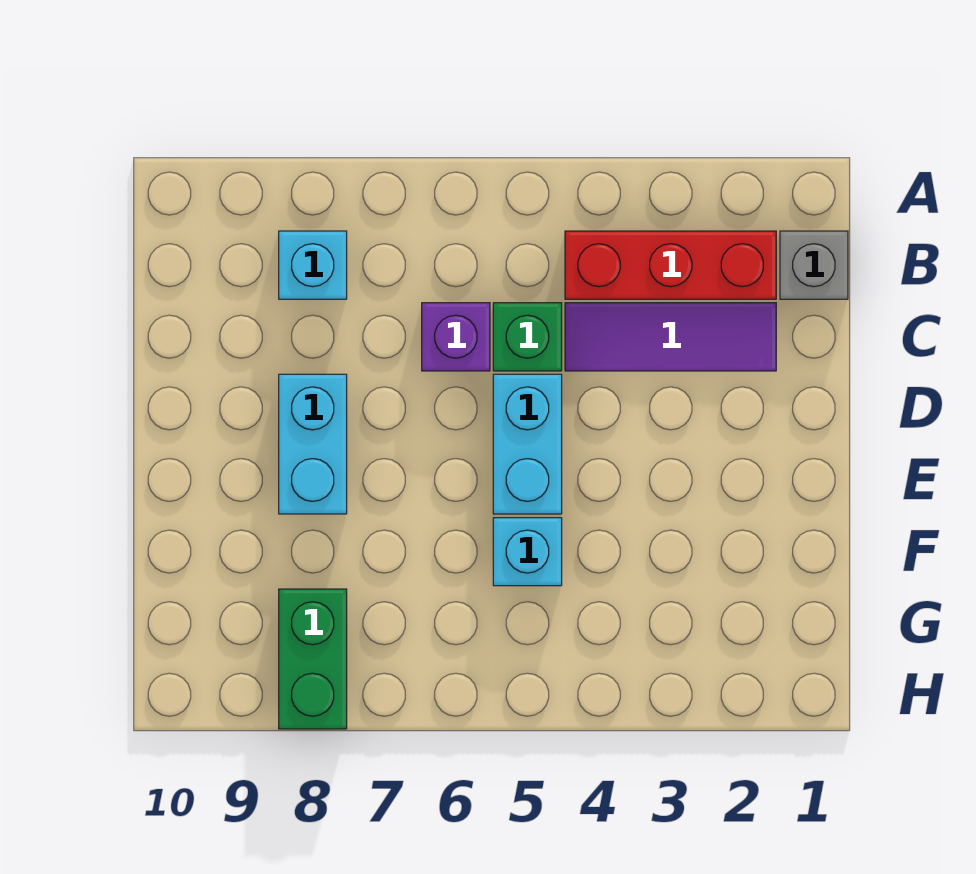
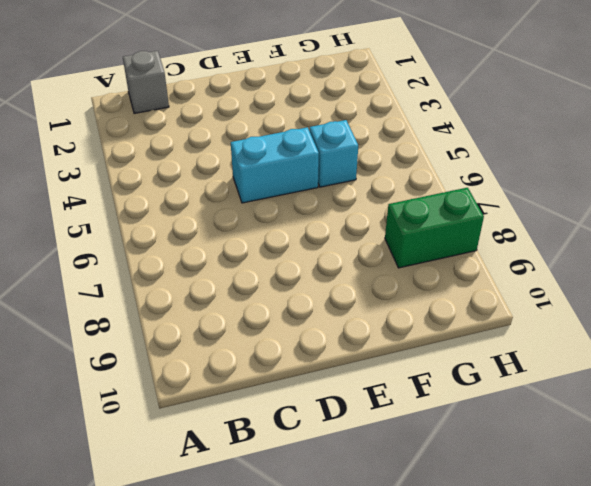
none -> red 1x3 brick [565,231,776,299]
none -> cyan 1x1 brick [279,231,347,299]

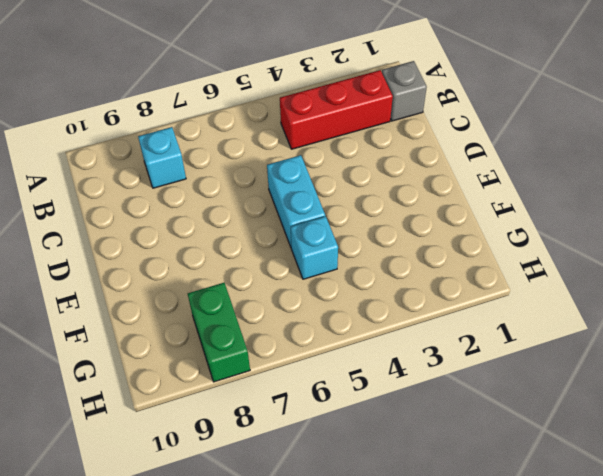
none -> purple 1x3 tile [565,303,776,371]
none -> green 1x1 brick [493,303,562,371]

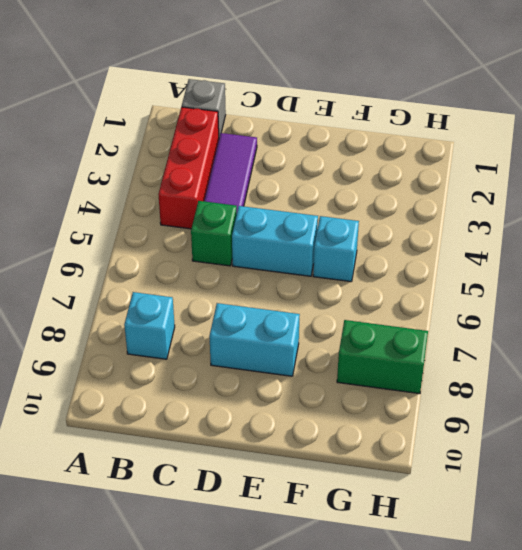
none -> purple 1x1 brick [422,303,490,371]

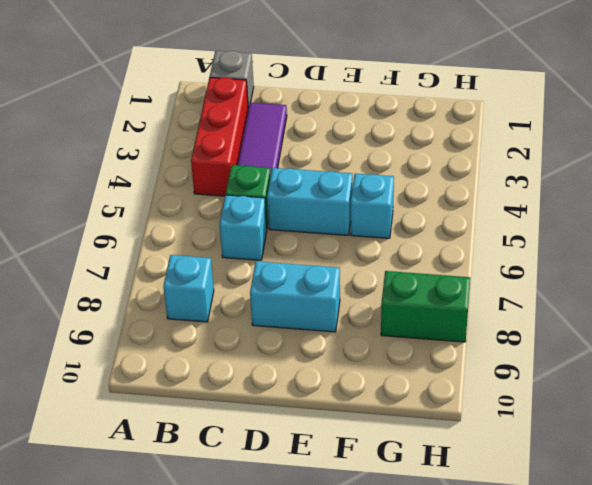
cyan 1x1 brick [220,195,267,260] -> purple 1x1 brick [422,303,490,371]

